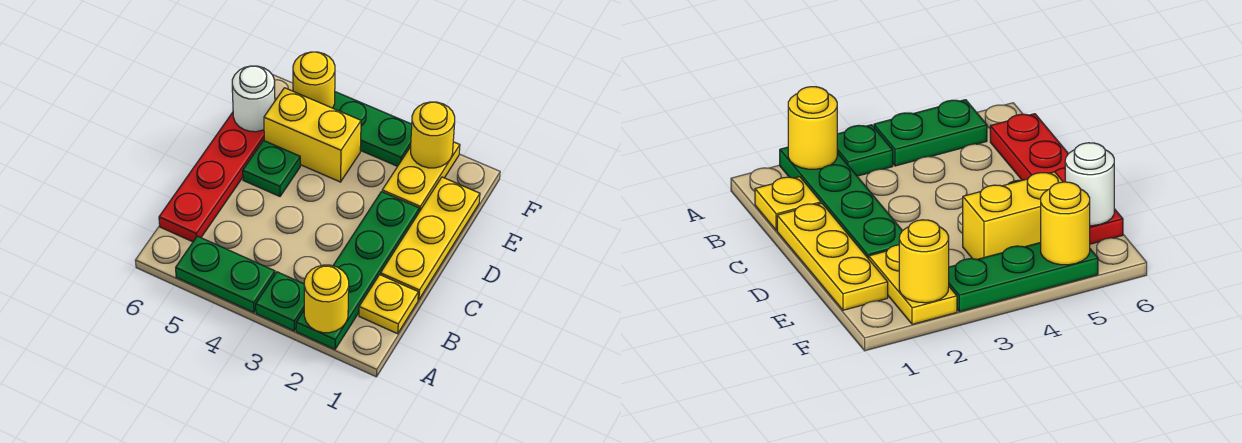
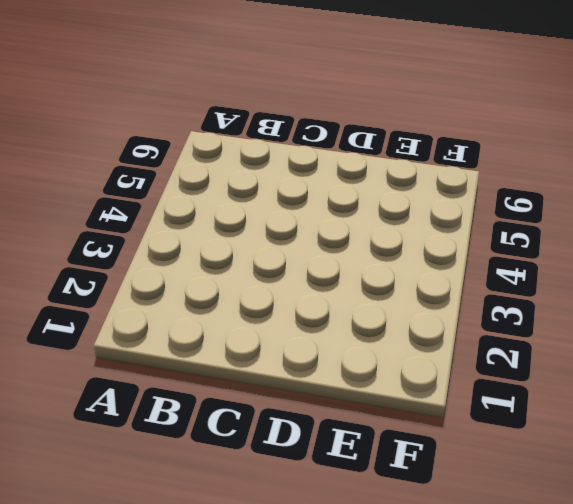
none -> green 1x4 plate [296,192,419,349]
none -> green 1x1 plate [256,272,304,331]
none -> green 1x2 plate [176,236,275,313]

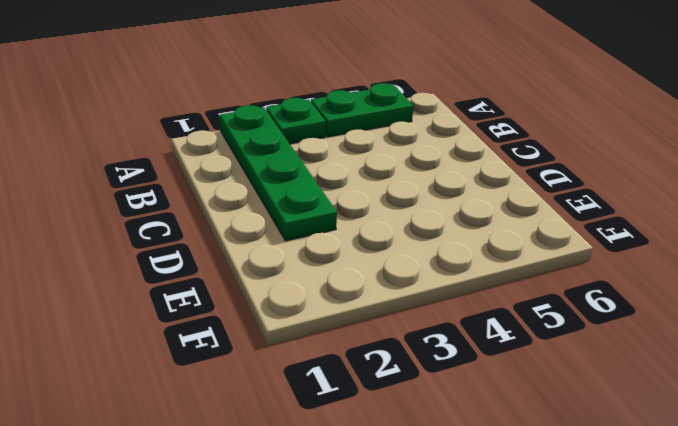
none -> yellow 1x1 plate [359,275,418,334]
none -> red 1x4 plate [159,112,264,242]
none -> yellow 1x3 plate [380,177,480,300]

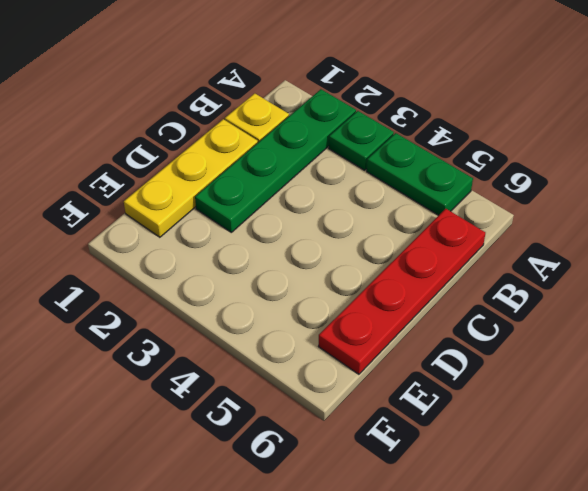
none -> green 1x1 plate [243,140,300,196]
none -> yellow 1x2 plate [382,142,460,212]
none -> yellow 1x2 brick [264,88,361,182]

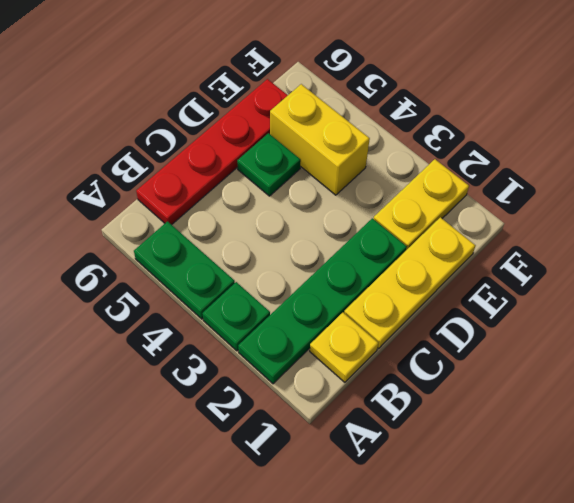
none -> green 1x3 plate [333,92,412,166]
none -> yellow 1x1 round brick [304,265,349,333]
none -> white 1x1 round brick [232,66,275,132]

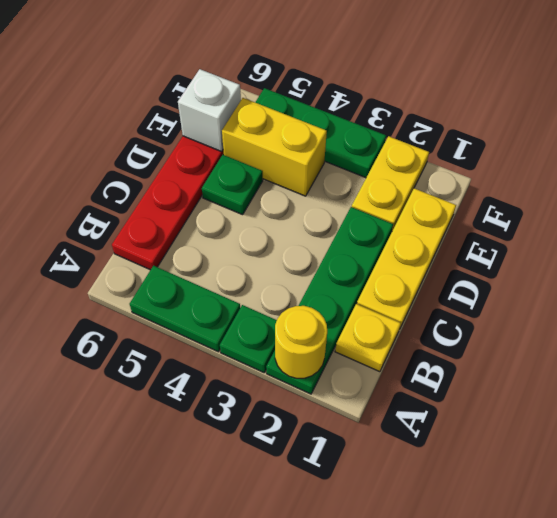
white 1x1 brick [178,69,241,151] -> white 1x1 round brick [232,66,275,132]
none -> yellow 1x1 round brick [411,102,455,168]
none -> yellow 1x1 round brick [293,52,335,108]

